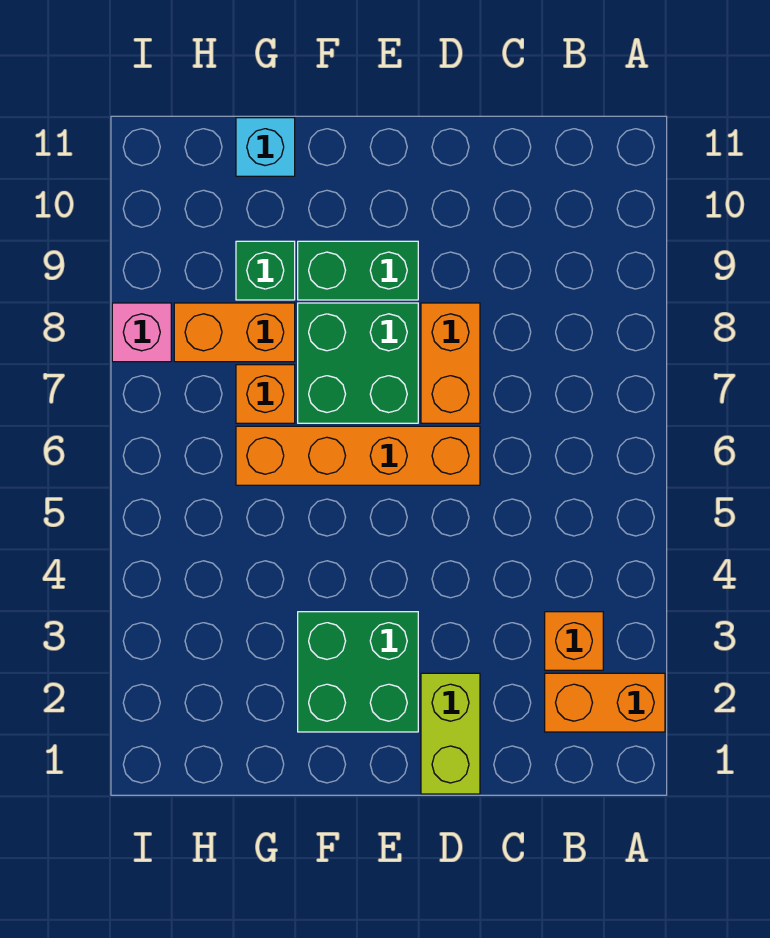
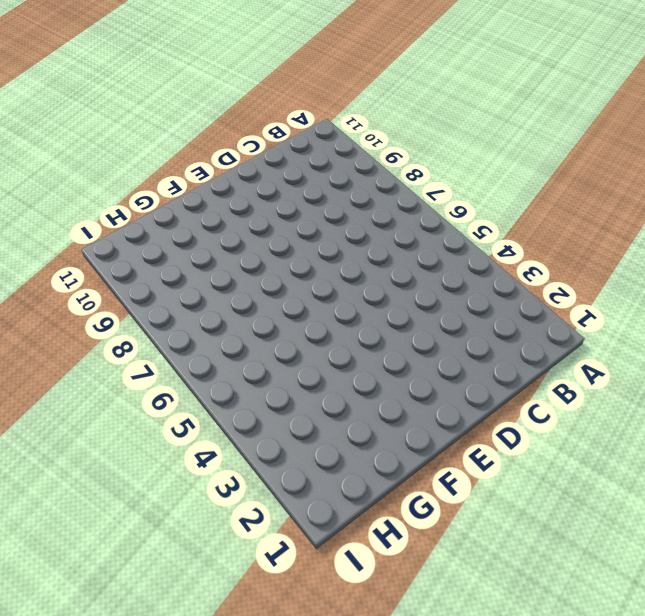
none -> orange 1x2 brick [545,673,665,732]
none -> orange 1x1 brick [545,612,603,670]
none -> lime 1x2 brick [421,673,480,794]

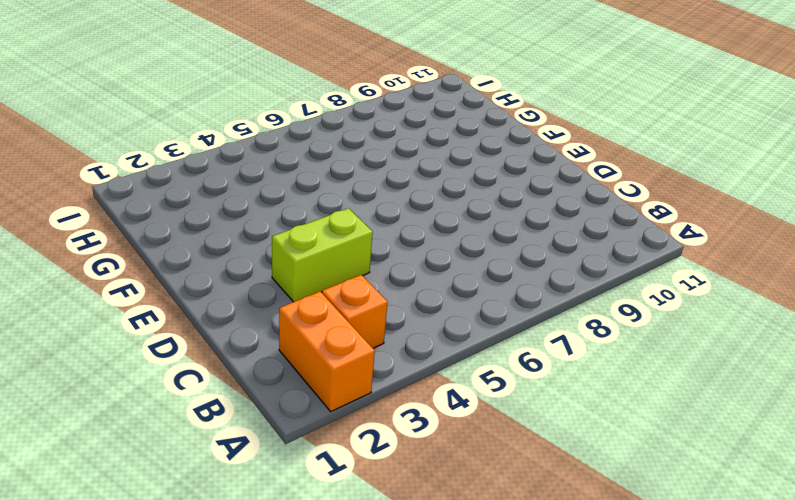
lime 1x2 brick [272,208,373,302] -> lime 1x2 brick moved to [421,673,480,794]
none -> orange 1x4 brick [236,426,480,485]
none -> orange 1x2 brick [421,303,480,423]
none -> green 2x2 brick [298,612,418,732]

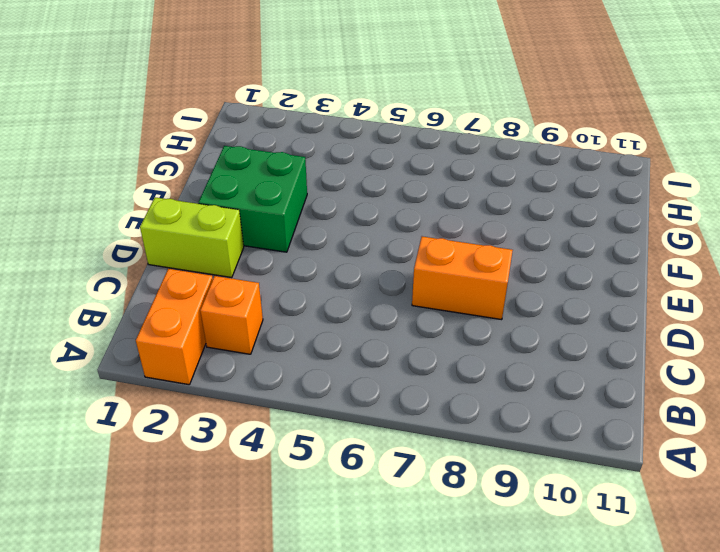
none -> orange 1x4 brick [236,426,480,485]
none -> green 2x2 brick [298,303,418,423]
none -> green 1x2 brick [298,241,418,300]

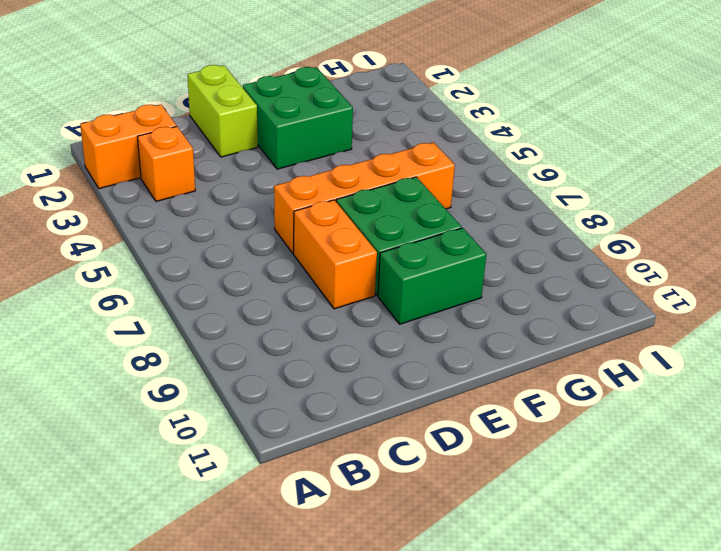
none -> orange 1x1 brick [236,365,295,423]
none -> orange 1x2 brick [174,303,295,362]
none -> green 1x1 brick [236,241,295,300]

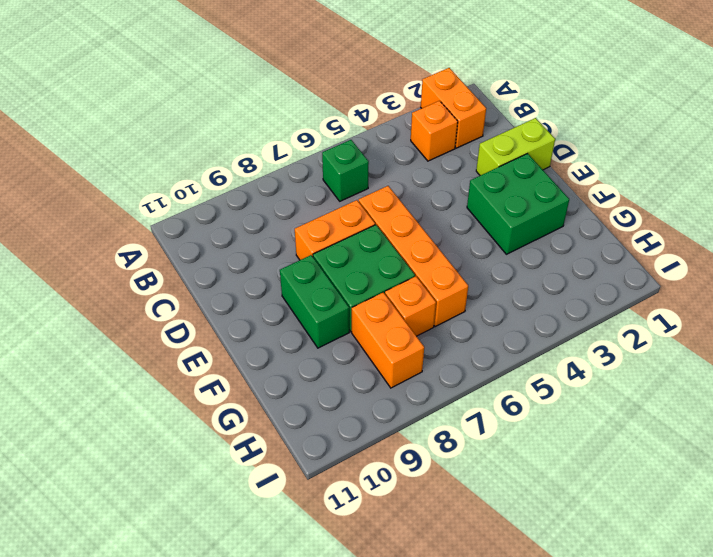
green 1x1 brick [322,140,369,201] -> green 1x1 brick moved to [236,241,295,300]
none -> cyan 1x1 brick [236,118,295,176]
none -> pink 1x1 brick [112,303,171,362]

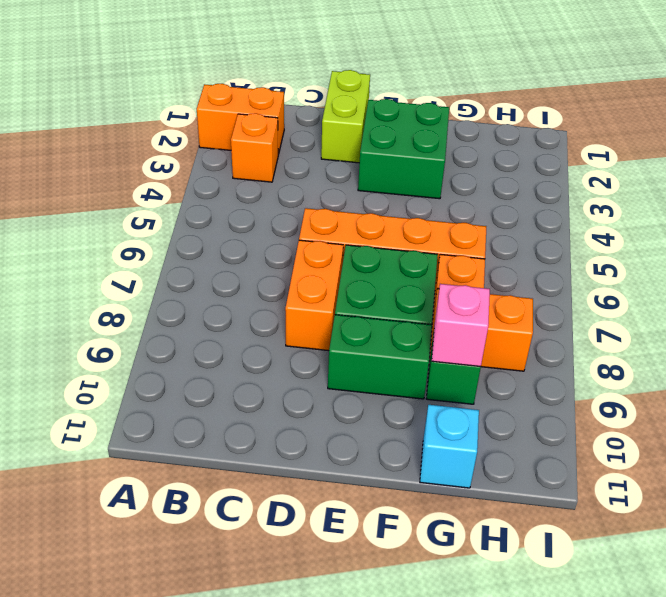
pink 1x1 brick [432,284,490,367] -> pink 1x1 brick moved to [112,303,171,362]

